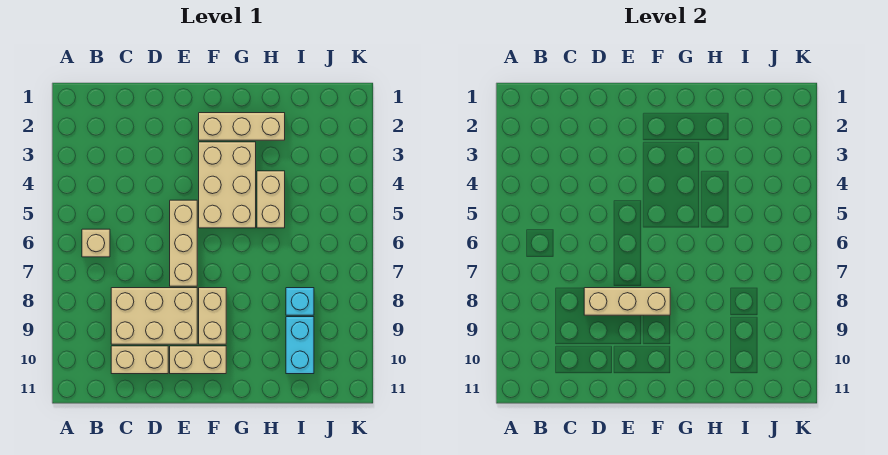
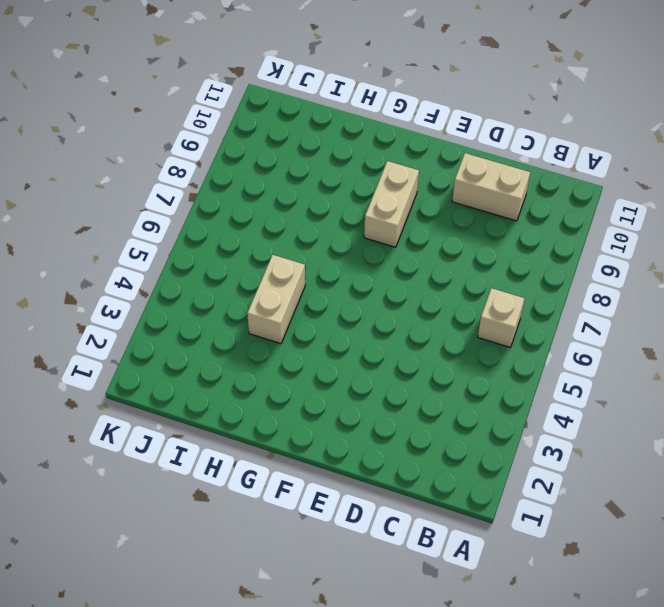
none -> tan 2x3 brick [111,288,197,344]
none -> tan 1x3 brick [170,200,197,286]
none -> tan 1x2 brick [170,346,226,374]

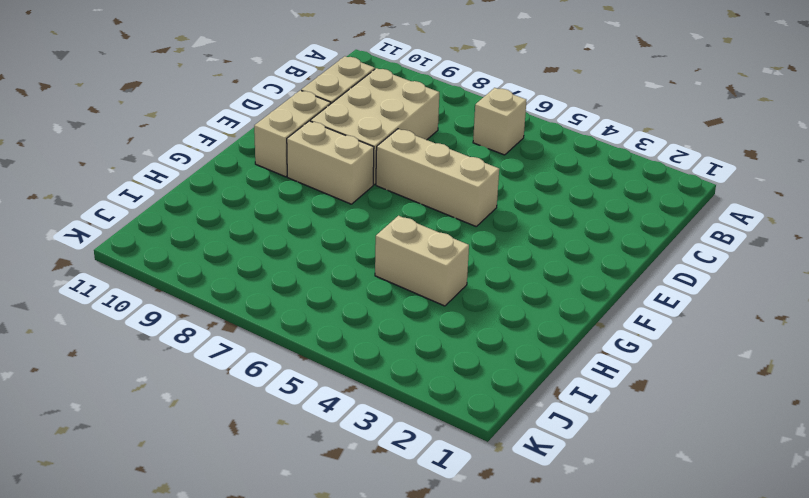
none -> tan 1x3 brick [199,113,285,140]
none -> tan 2x3 brick [199,142,256,228]
none -> cyan 1x1 brick [286,288,314,315]

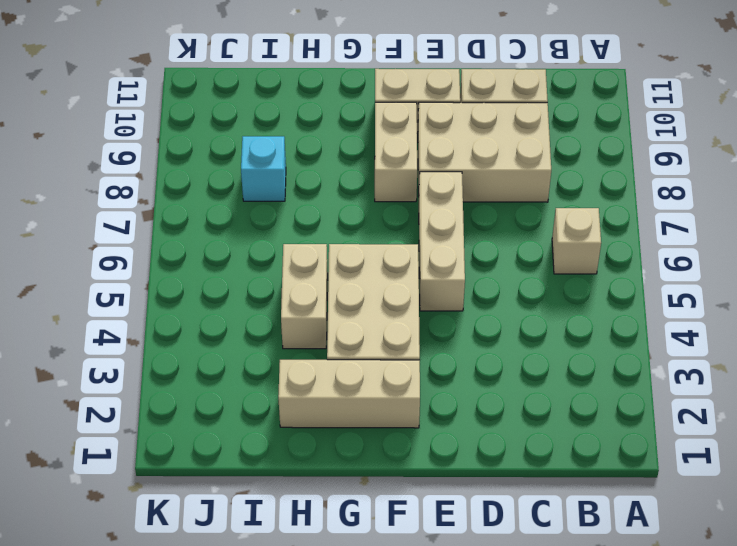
none -> cyan 1x2 brick [286,317,314,374]
none -> tan 1x3 brick [584,288,670,315]

